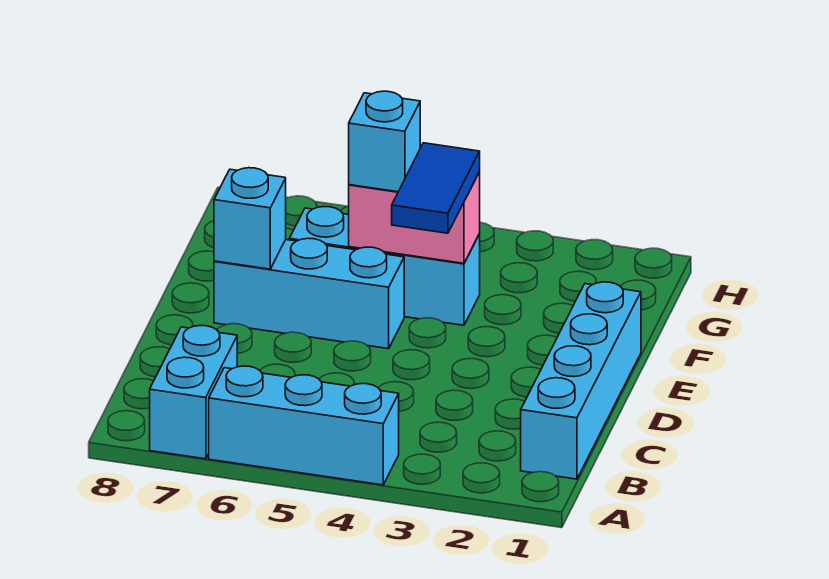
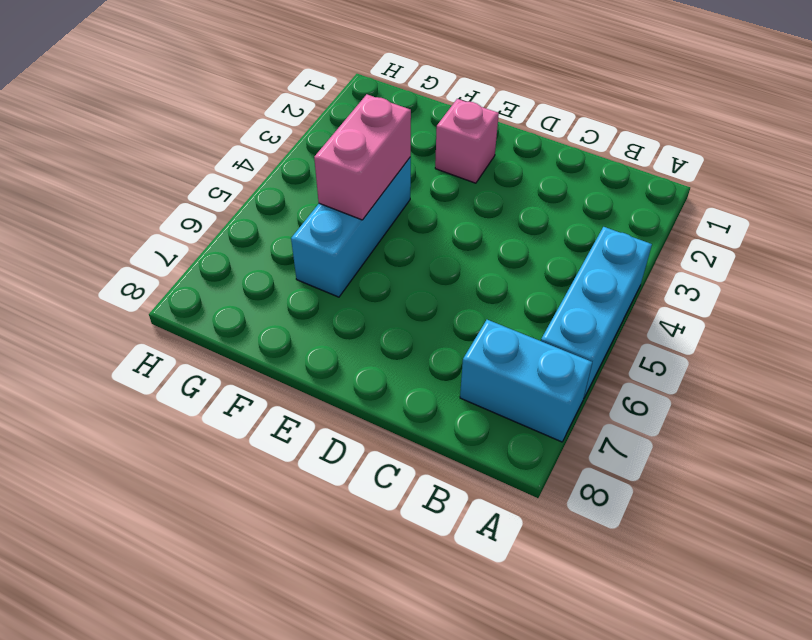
pink 1x1 brick [435,99,499,183] -> none
none -> cyan 1x4 brick [521,282,641,479]
none -> cyan 1x3 brick [214,238,404,349]

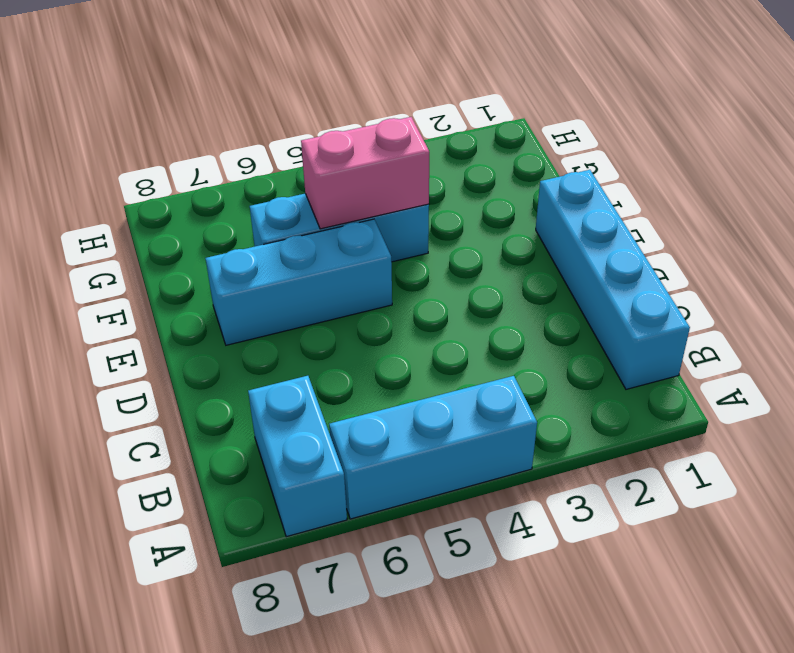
none -> cyan 1x1 brick [214,168,286,269]
none -> blue 1x2 tile [392,143,480,233]

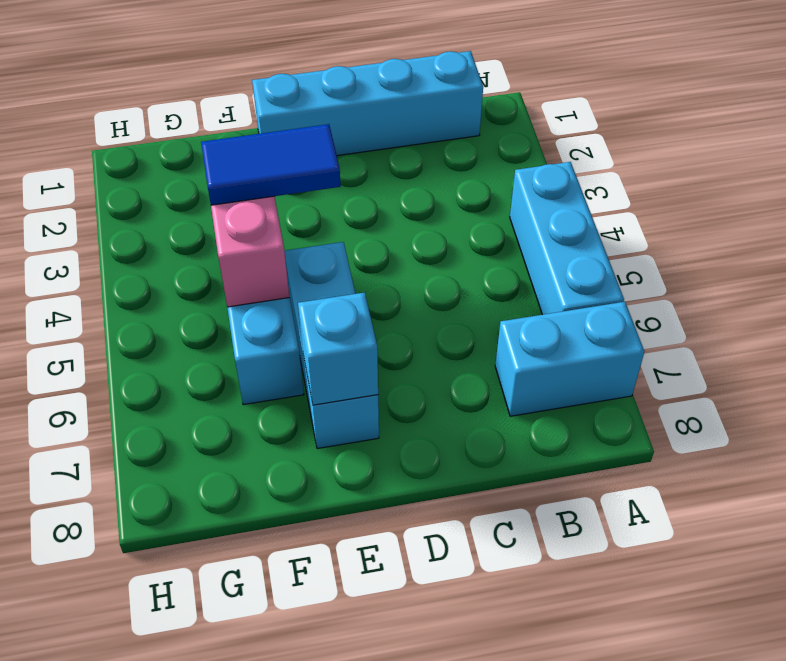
none -> cyan 1x1 brick [349,91,420,192]

